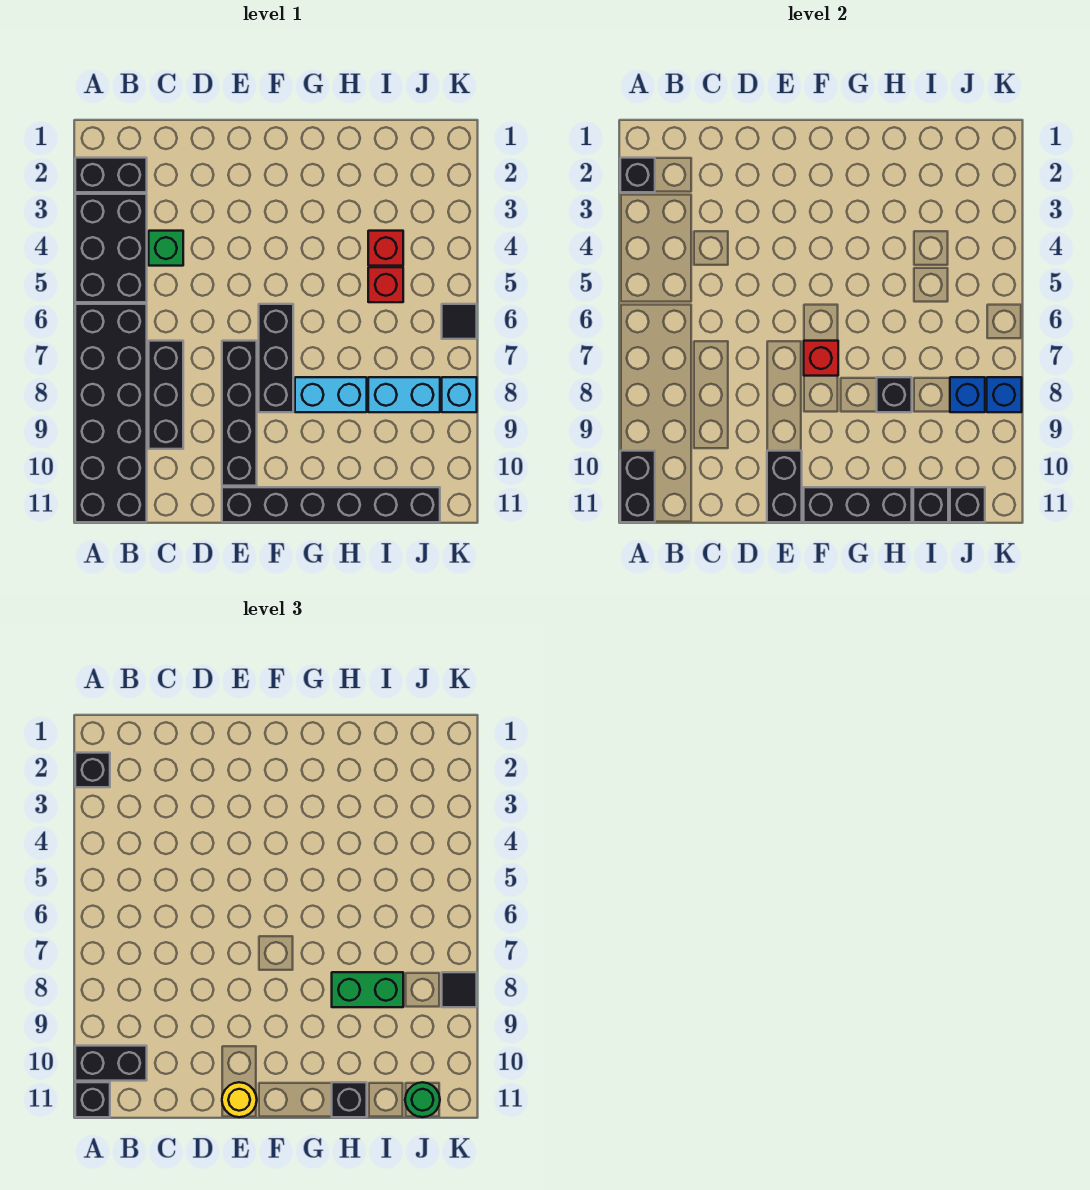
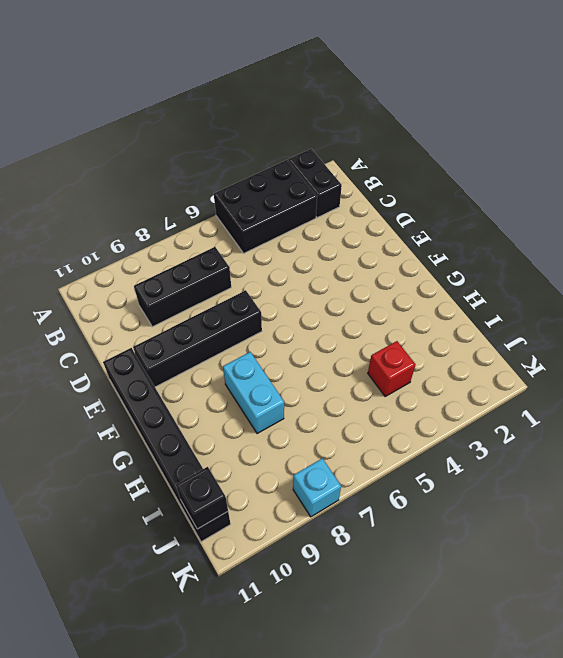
none -> black 2x6 brick [75,304,147,522]
none -> green 1x1 brick [149,231,183,266]
none -> black 1x3 brick [259,304,293,412]
none -> red 1x1 brick [368,267,403,302]

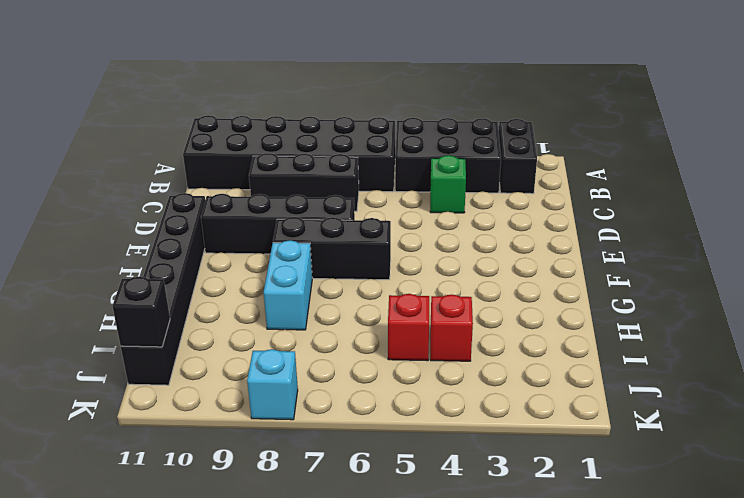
none -> cyan 1x2 brick [368,377,440,412]
none -> black 1x1 tile [442,304,477,339]
none -> black 1x1 brick [620,158,655,192]
none -> black 1x2 brick [620,451,655,522]

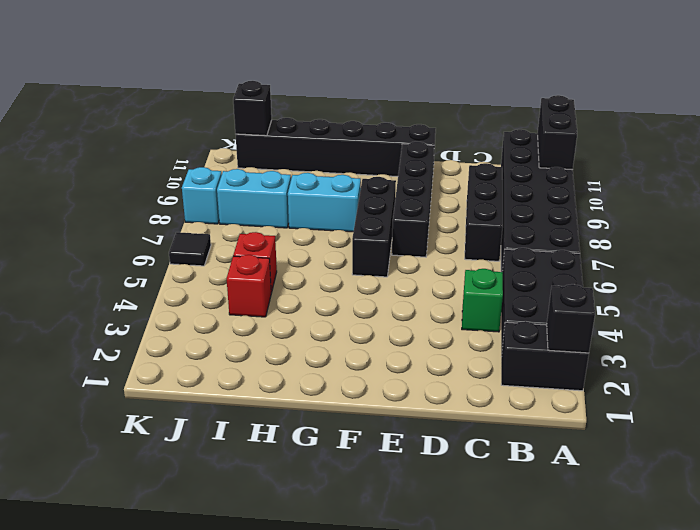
none -> black 1x2 brick [767,451,802,522]
none -> red 1x1 brick [804,341,838,376]
none -> black 1x3 brick [804,487,912,522]
none -> black 1x1 brick [877,377,912,412]

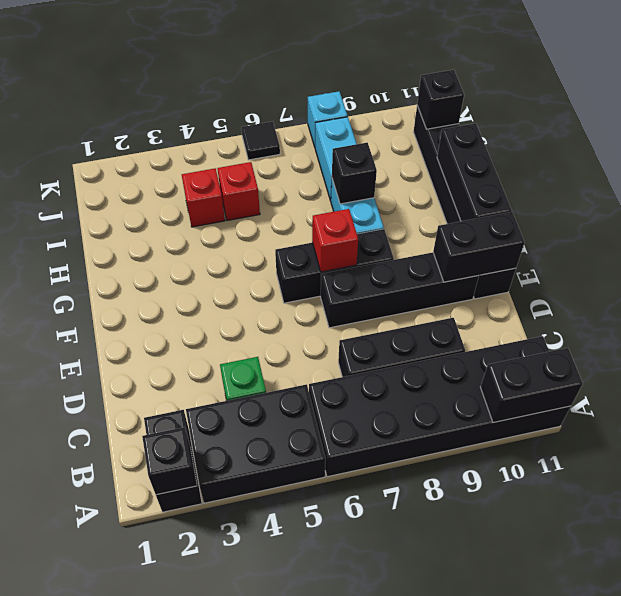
none -> black 1x1 brick [913,487,948,522]
none -> blue 1x1 brick [950,377,985,412]
none -> blue 1x1 brick [987,377,1022,412]
none -> black 1x1 brick [75,753,110,787]

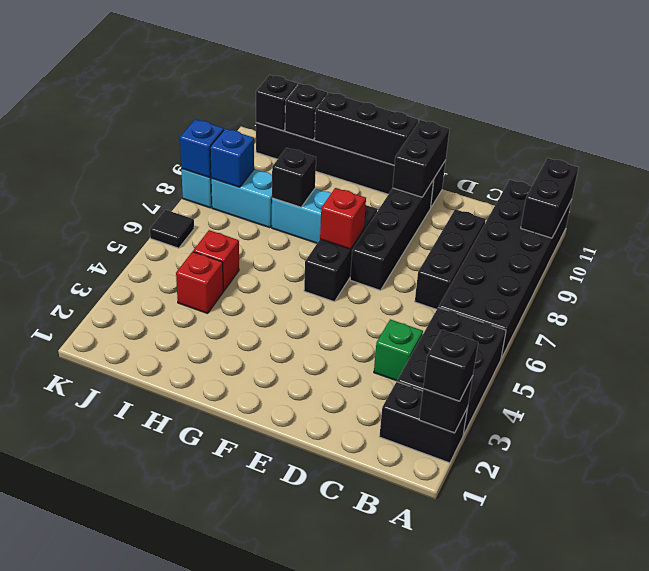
none -> black 1x2 brick [75,1046,147,1081]
none -> black 1x1 brick [75,1082,110,1117]
none -> yellow 1x1 round brick [222,1082,257,1117]
none -> green 1x2 brick [332,972,403,1007]

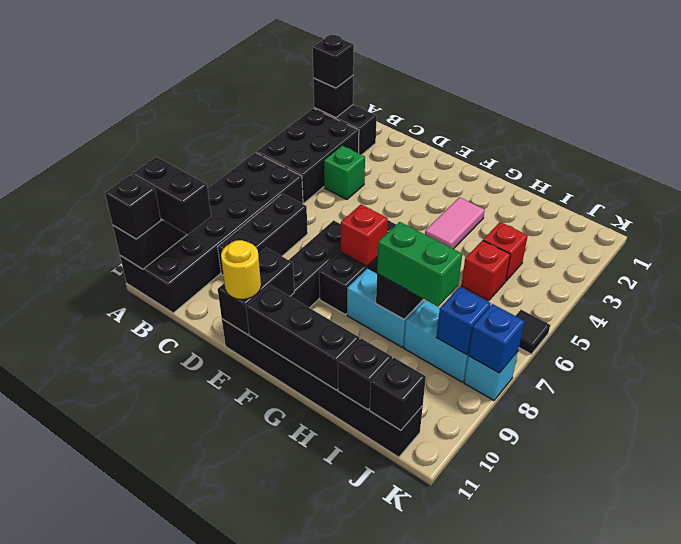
pink 1x2 tile [425,197,485,249] -> none
none -> black 1x1 brick [332,1082,367,1117]
none -> green 1x1 round brick [405,1082,440,1117]
none -> black 1x1 tile [442,972,477,1007]

